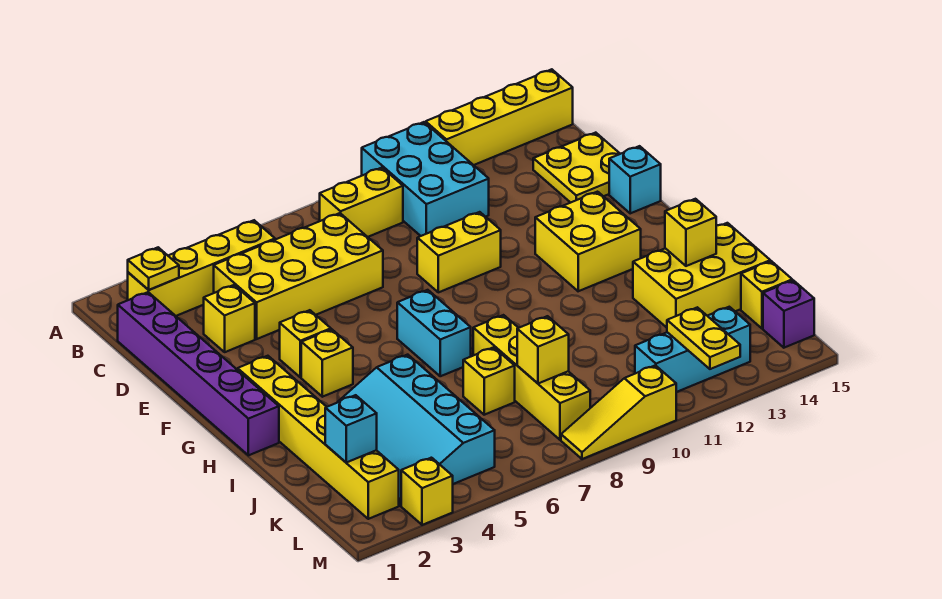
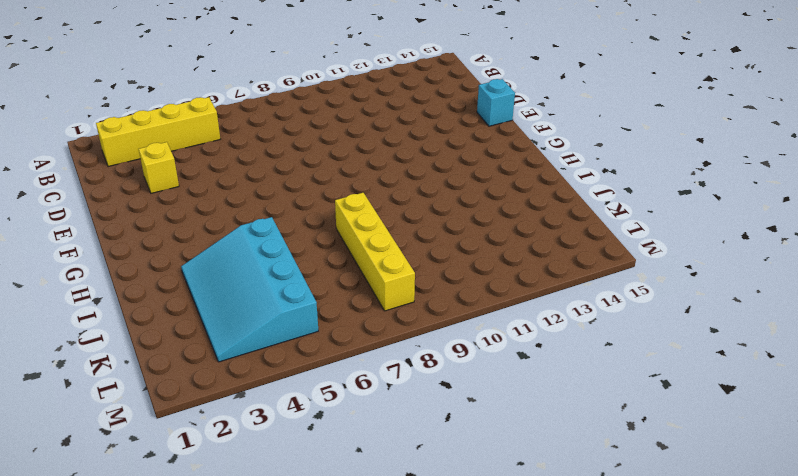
none -> cyan 2x3 brick [362,122,489,236]
none -> yellow 1x4 brick [426,69,573,165]
none -> yellow 1x2 brick [320,168,403,237]

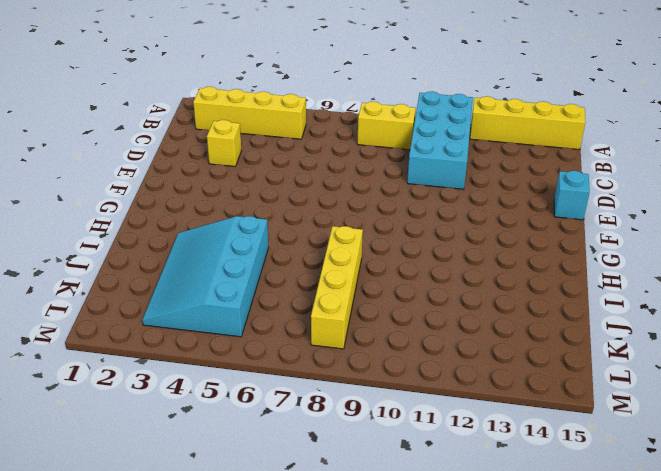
cyan 2x4 brick [407,91,473,189] -> cyan 2x3 brick [362,122,489,236]
none -> purple 1x6 brick [118,292,279,455]
none -> yellow 2x4 brick [214,213,383,339]
none -> yellow 2x2 plate [533,133,620,203]

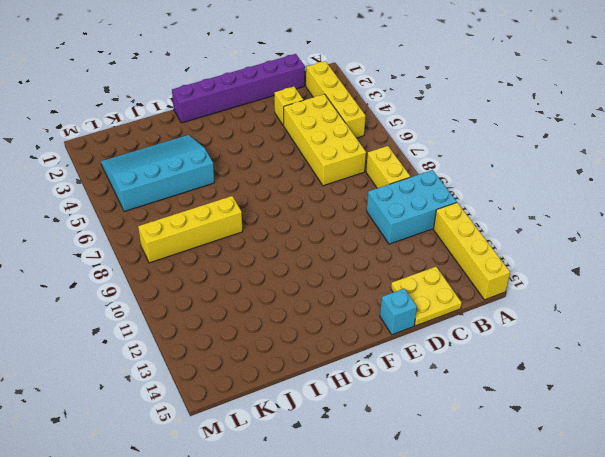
none -> yellow 1x2 brick [417,212,501,292]
none -> yellow 1x1 brick [280,310,331,378]
none -> yellow 2x2 brick [535,192,641,291]

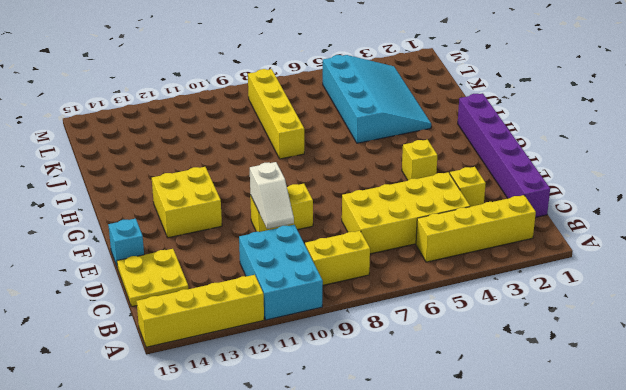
white 1x2 slope [250,162,294,229] -> none
none -> yellow 1x6 brick [238,356,399,519]
none -> yellow 1x1 brick [301,329,353,397]
none -> cyan 1x2 brick [397,290,471,376]

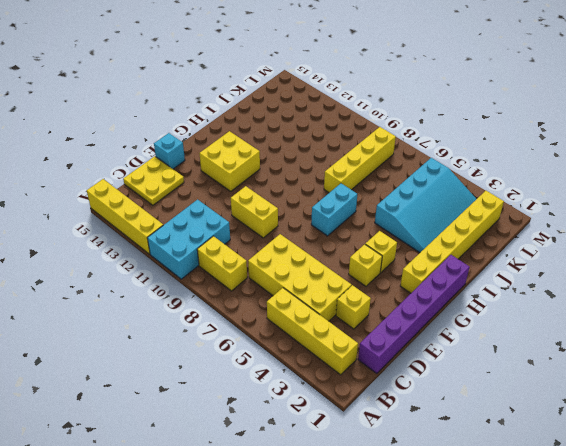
none -> yellow 2x3 brick [633,223,770,328]
none -> yellow 1x1 brick [463,347,515,415]
none -> yellow 1x1 brick [741,261,792,328]

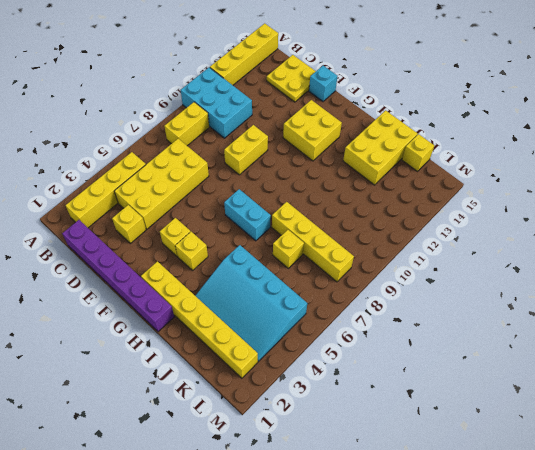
none -> cyan 1x3 brick [635,307,750,392]
none -> purple 1x1 brick [763,280,814,348]
none -> yellow 1x1 brick [401,458,453,525]

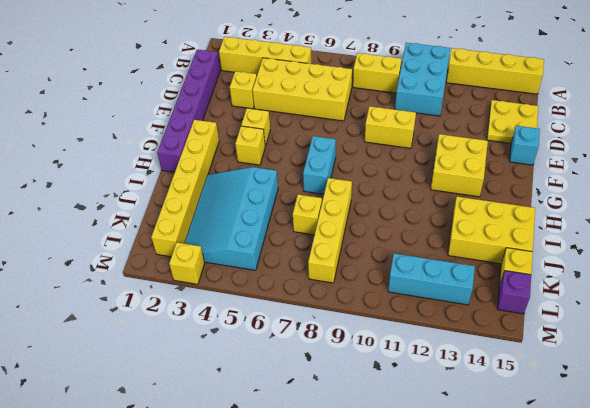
none -> yellow 1x3 slope [561,365,676,459]
none -> yellow 1x1 plate [128,247,179,290]
none -> yellow 1x1 brick [665,199,716,266]

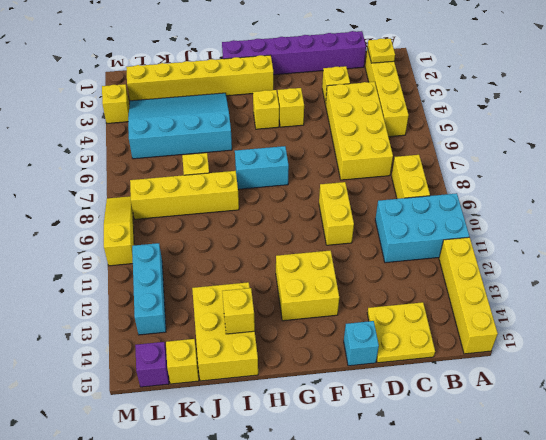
none -> cyan 1x1 brick [325,395,377,462]
none -> yellow 1x1 brick [517,316,569,384]
none -> yellow 1x2 plate [667,307,740,369]

